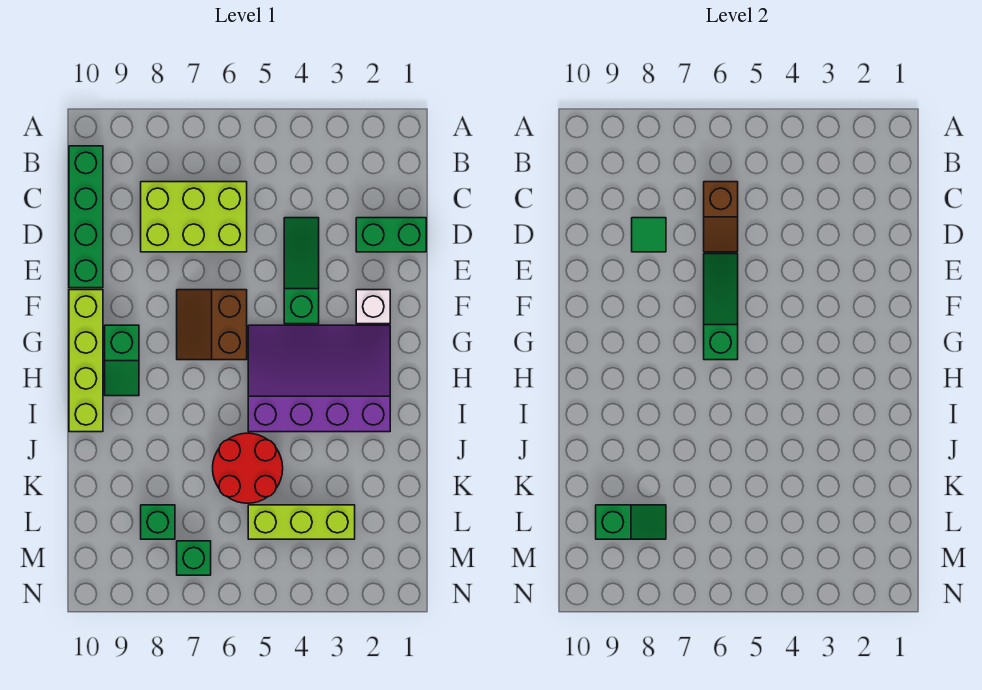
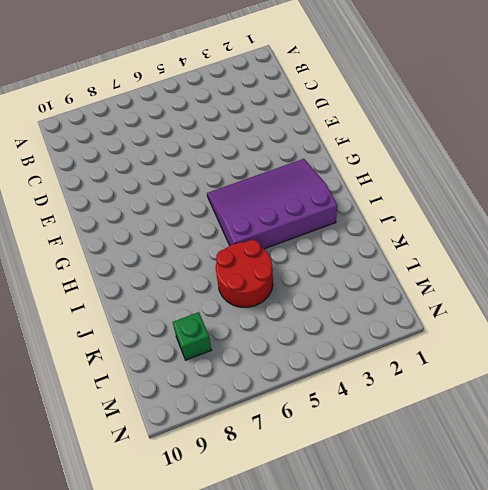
none -> green 1x4 brick [69,146,103,288]
none -> lime 2x3 brick [141,182,247,252]
none -> green 1x2 brick [356,218,426,252]

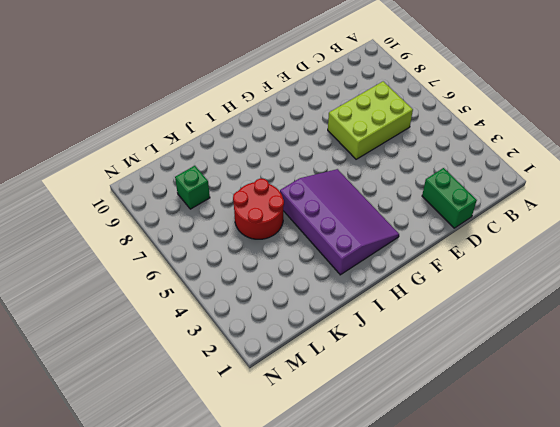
lime 2x3 brick [328,81,413,159] -> lime 2x3 brick turned to [141,182,247,252]
none -> green 1x4 brick [69,146,103,288]
none -> green 1x3 slope [284,218,319,324]
none -> white 1x1 brick [356,290,390,324]

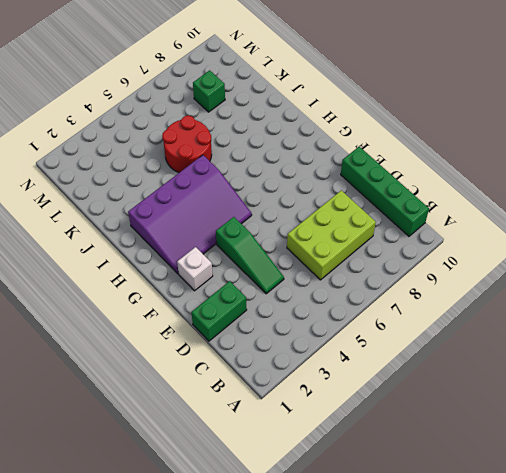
none -> brown 2x2 slope [177,290,247,360]
none -> lime 1x4 brick [69,290,103,432]
none -> green 1x2 slope [105,325,139,396]

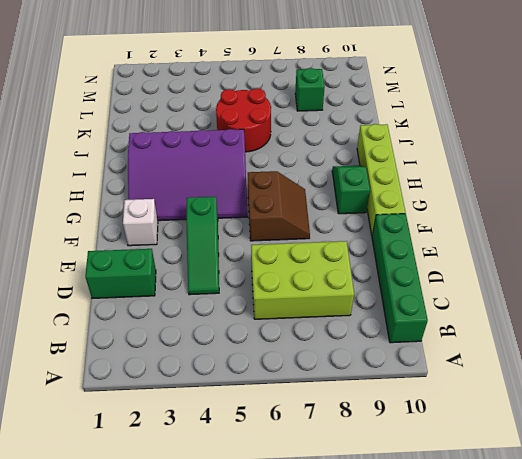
none -> lime 1x3 brick [248,505,355,539]
none -> green 1x1 brick [177,541,211,575]
none -> brown 1x2 slope [704,182,738,252]

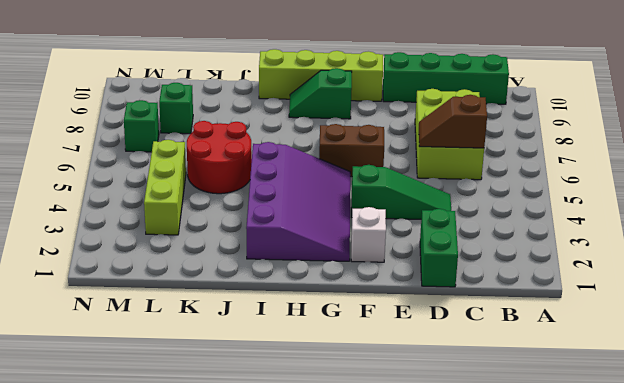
none -> green 1x1 tile [632,218,666,252]
none -> green 1x3 slope [704,254,738,360]
none -> green 1x2 slope [596,505,666,539]

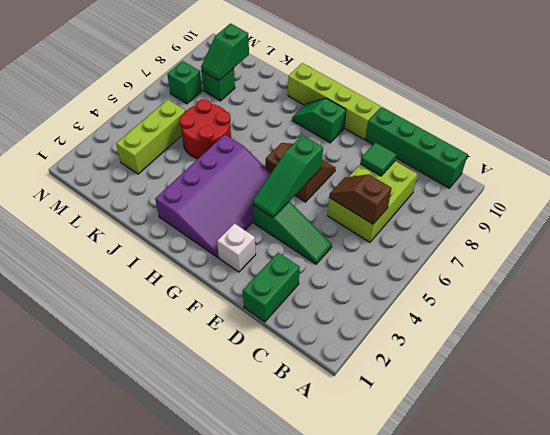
green 1x3 slope [253,135,323,217] -> green 1x3 slope turned to [704,254,738,360]

